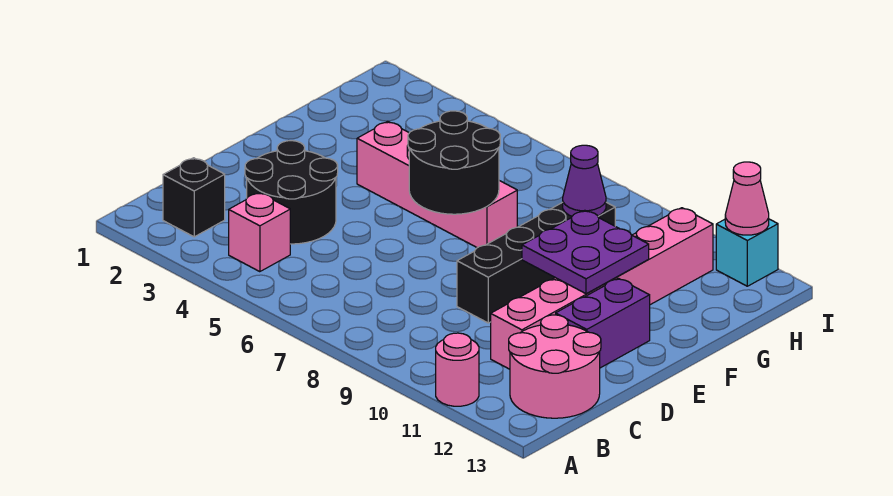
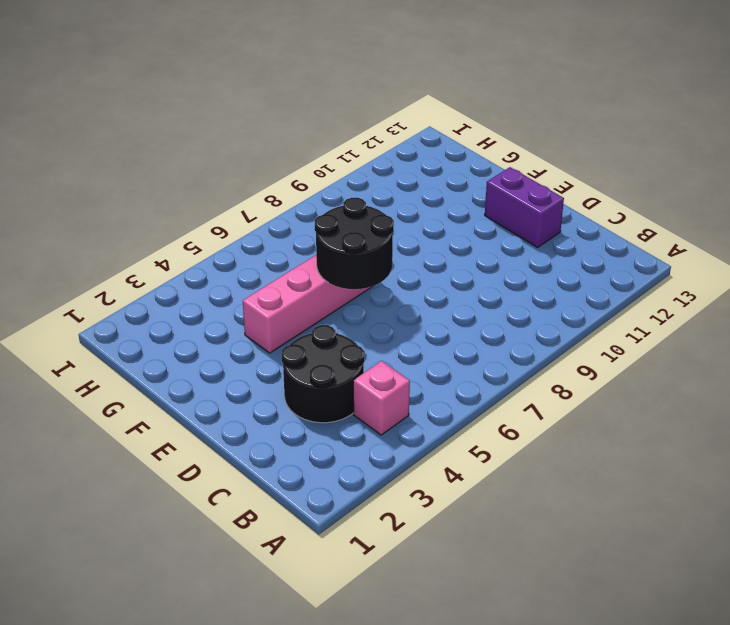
none -> pink 1x1 round brick [436,333,479,406]
none -> black 1x1 brick [163,158,225,237]
none -> pink 2x2 round brick [509,315,601,418]

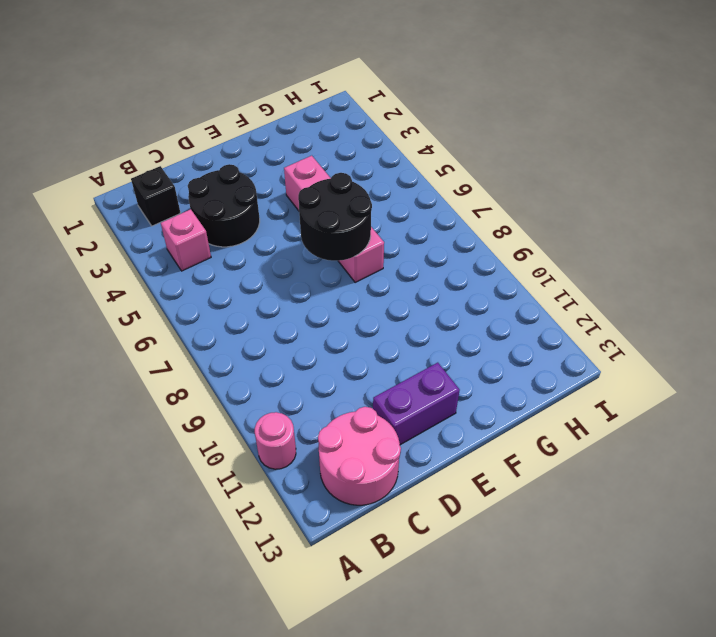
none -> pink 1x6 brick [491,208,713,369]
none -> black 1x4 brick [457,202,615,323]
none -> cyan 1x1 brick [716,219,778,286]

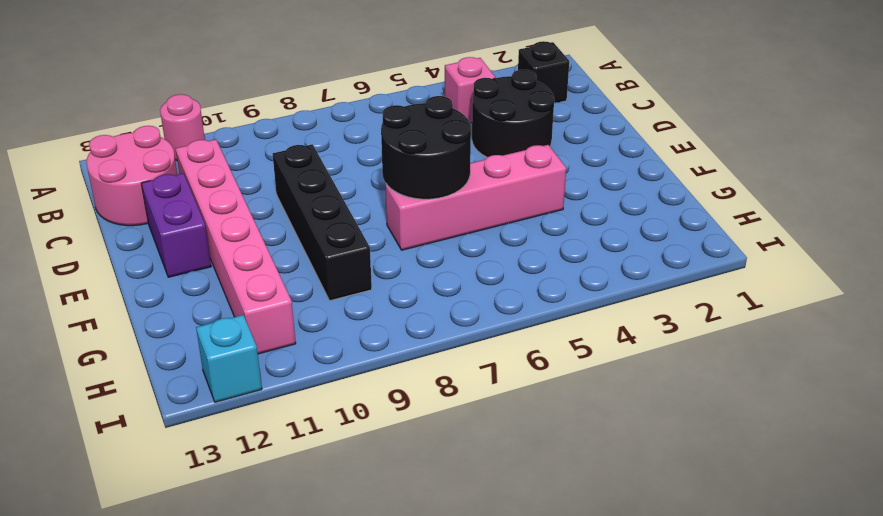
none -> purple 2x2 plate [522,210,649,294]
none -> purple 1x1 cone [563,145,606,216]
none -> pink 1x1 cone [725,162,769,235]

